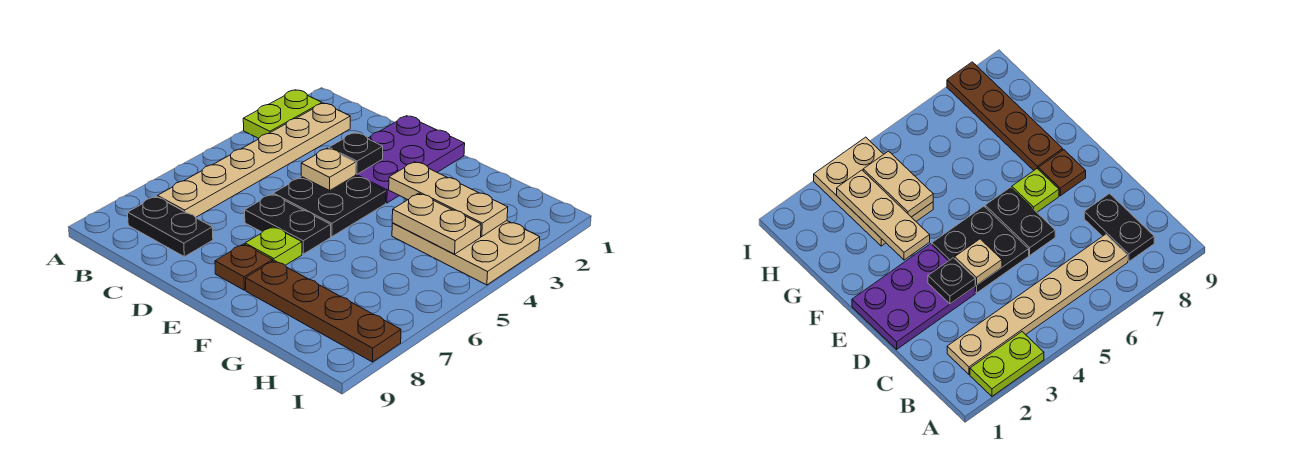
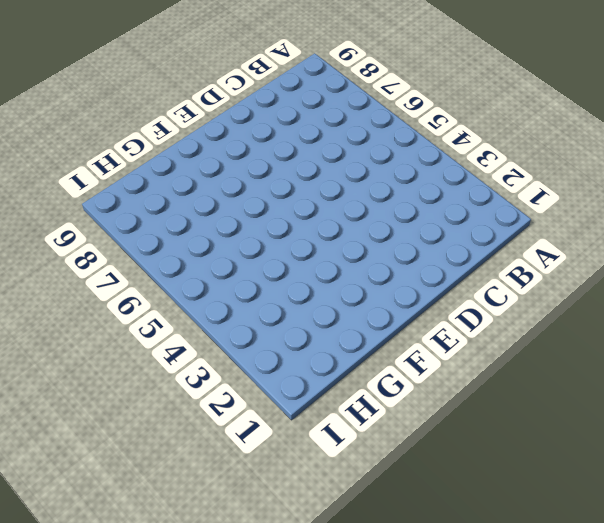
none -> lime 1x2 plate [243,90,322,138]
none -> tan 1x6 plate [158,103,350,217]
none -> black 1x2 plate [128,196,213,257]

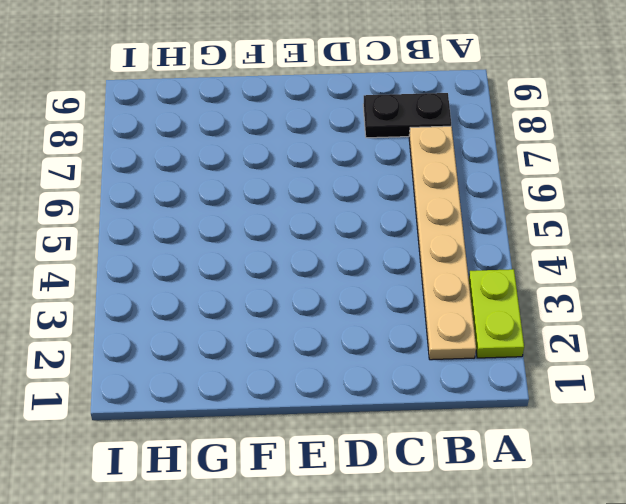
none -> purple 2x3 plate [355,116,465,203]
none -> black 2x2 plate [273,176,386,237]
none -> black 1x2 plate [245,194,331,254]

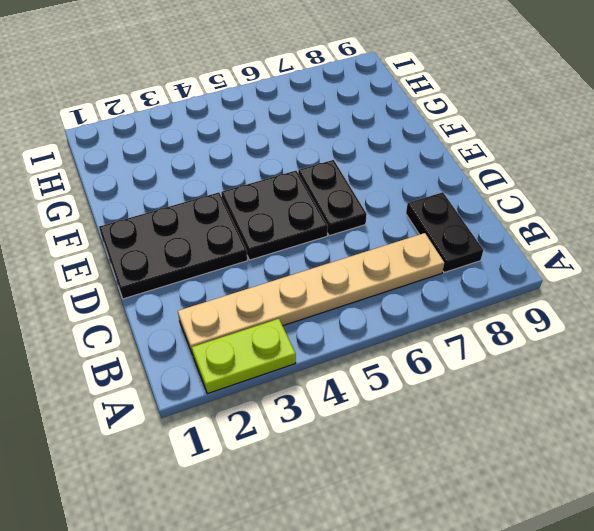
black 2x3 plate [99,192,247,299] -> purple 2x3 plate [355,116,465,203]
none -> lime 1x1 plate [245,227,302,265]
none -> brown 1x1 plate [215,244,273,290]
none -> brown 1x4 plate [246,261,401,362]

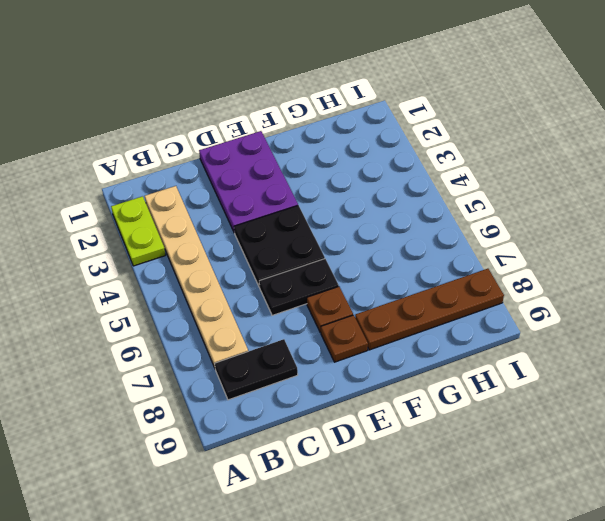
brown 1x1 plate [307,287,353,332] -> lime 1x1 plate [245,227,302,265]
none -> tan 2x3 plate [392,221,540,285]
none -> black 1x1 plate [329,133,383,174]
none -> tan 1x1 plate [301,148,356,190]

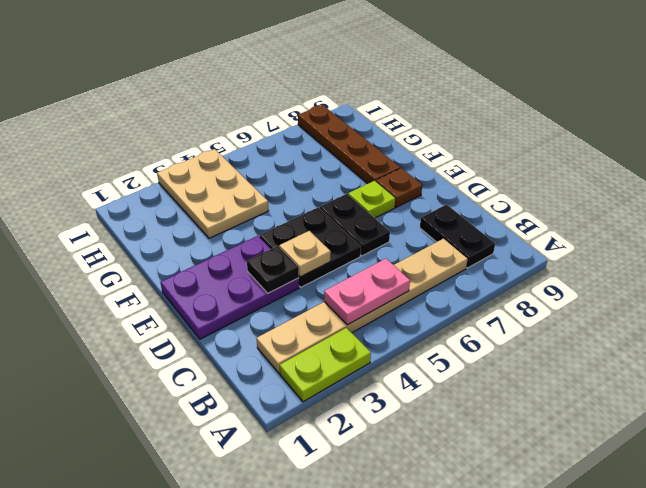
pink 1x2 plate [324,259,410,325] -> none
none -> tan 1x3 plate [389,162,508,237]
none -> tan 1x2 plate [392,193,481,254]

